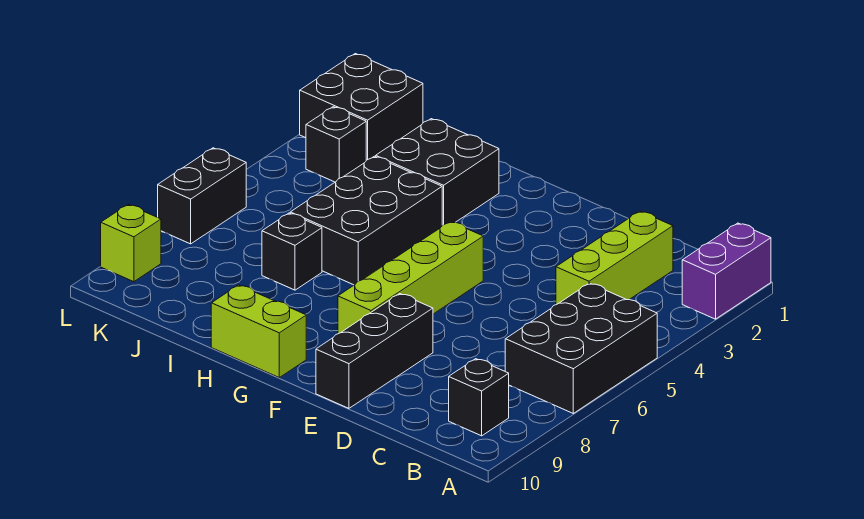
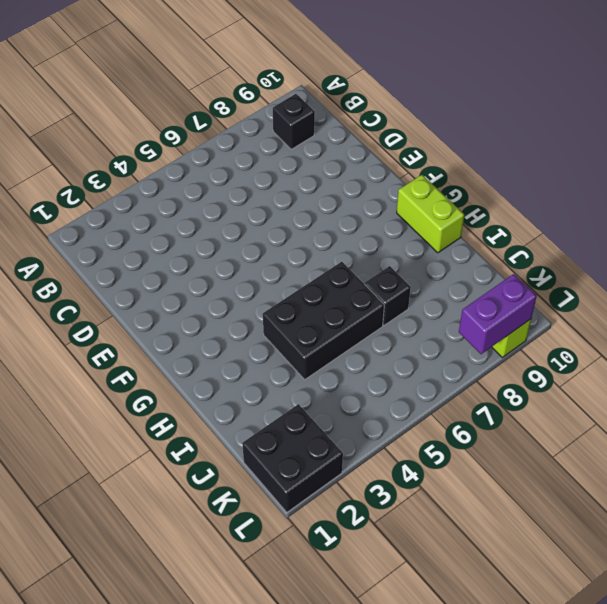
purple 1x2 brick [459,274,537,354] -> purple 1x2 brick moved to [682,223,771,319]
none -> black 2x3 brick [505,283,657,413]
none -> lime 1x3 brick [556,211,673,304]
none -> black 1x3 brick [316,294,433,408]

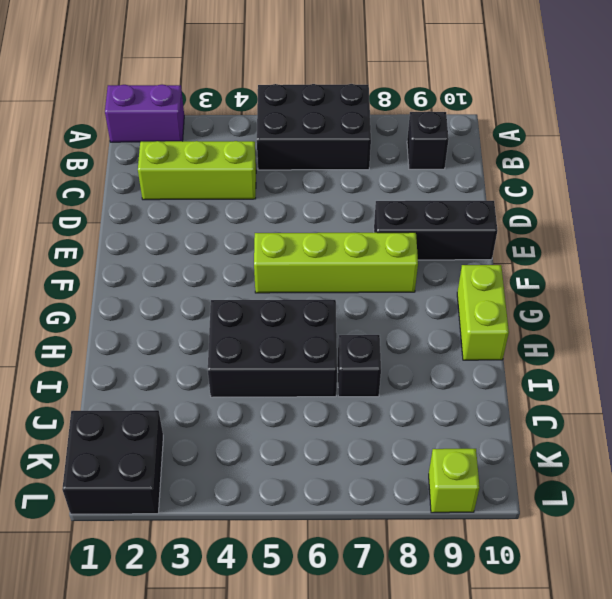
none -> black 2x2 brick [376,119,499,225]
none -> black 1x1 brick [306,107,366,182]
none -> black 1x2 brick [158,148,246,244]

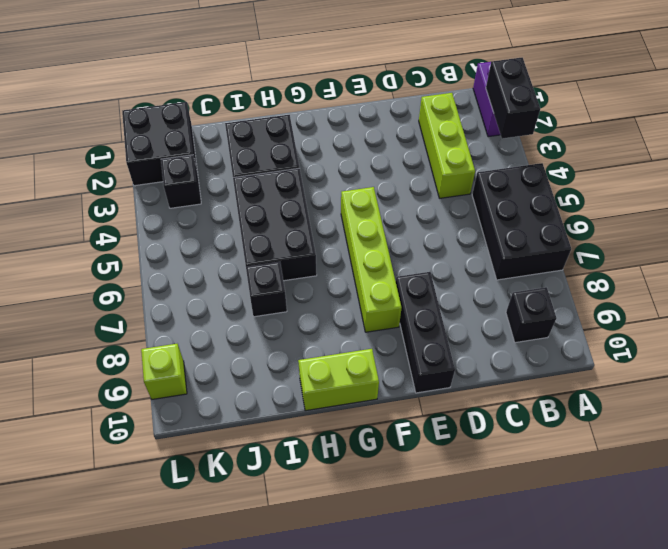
black 1x2 brick [486,58,540,139] -> black 1x2 brick moved to [158,148,246,244]

